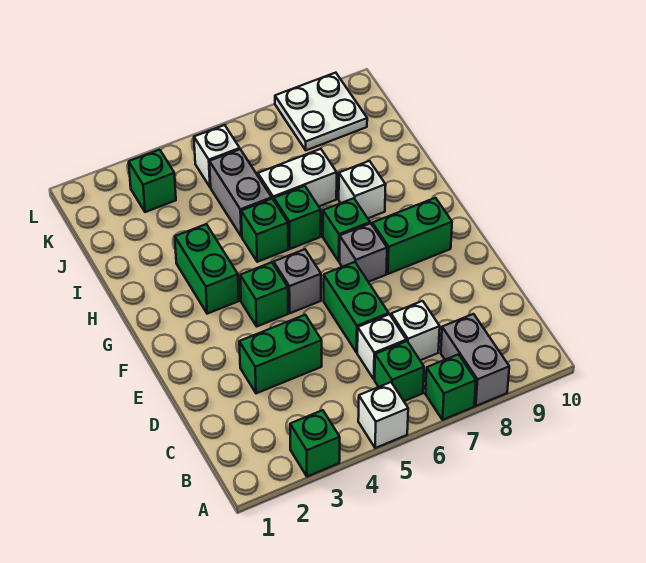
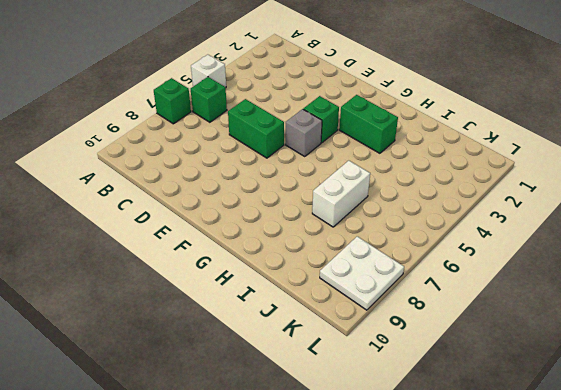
none -> green 1x1 brick [290,410,340,477]
none -> grey 1x2 brick [441,314,509,406]
none -> white 1x1 brick [357,314,406,379]

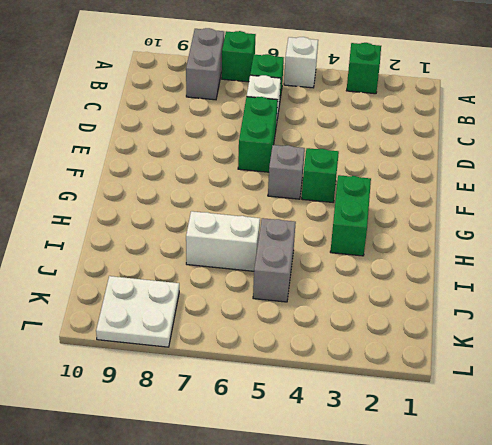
none -> white 1x1 brick [391,301,440,360]
none -> green 1x2 brick [239,315,322,393]
none -> grey 1x1 brick [340,223,387,282]

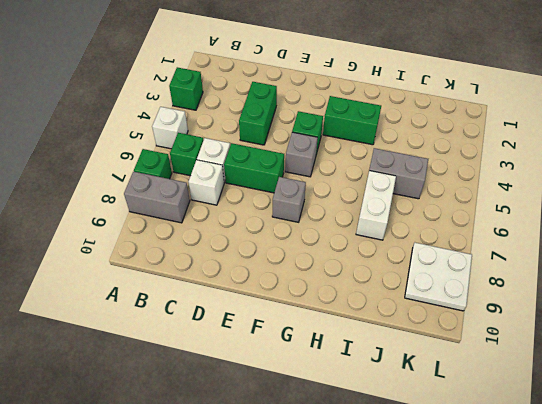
none -> green 1x2 brick [372,198,452,274]
none -> green 1x1 brick [323,198,370,261]
none -> green 1x1 brick [241,199,288,262]

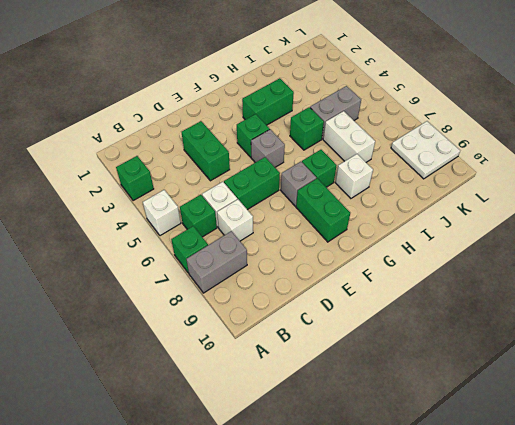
none -> green 1x1 brick [274,186,321,249]
none -> green 1x1 brick [129,150,176,212]
none -> white 1x1 brick [194,125,240,187]

